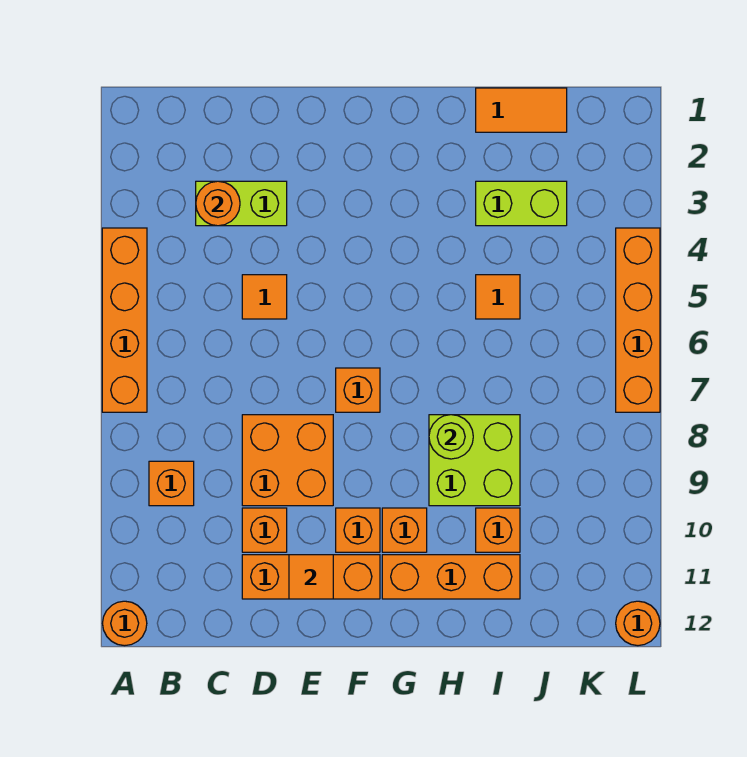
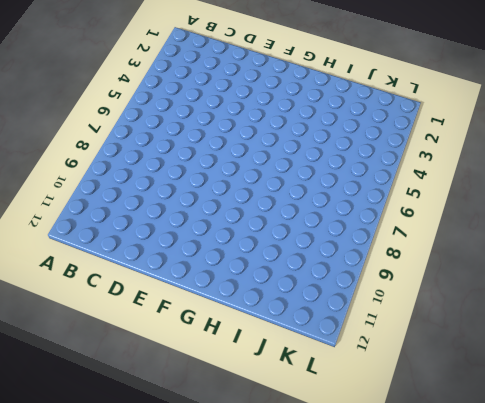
none -> orange 1x4 brick [102,228,147,412]
none -> orange 1x1 round brick [102,601,147,646]
none -> orange 1x1 brick [149,461,194,506]

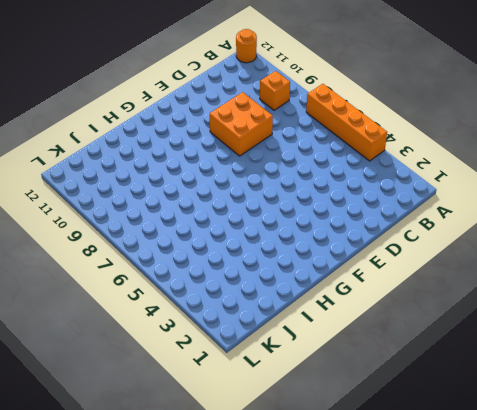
none -> lime 1x2 brick [196,181,287,226]
none -> orange 1x1 tile [242,275,287,319]
none -> orange 1x1 brick [242,508,287,552]

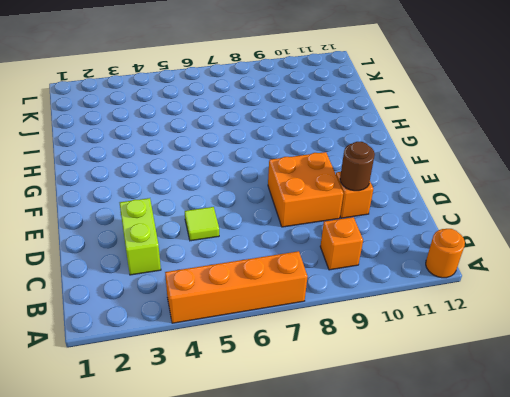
lime 1x1 tile [185,207,219,241] -> orange 1x1 tile [242,275,287,319]
brown 1x1 round brick [340,142,375,191] -> none
none -> orange 1x3 brick [242,555,380,599]
none -> orange 1x1 brick [336,368,380,412]
none -> orange 1x1 brick [336,508,380,552]

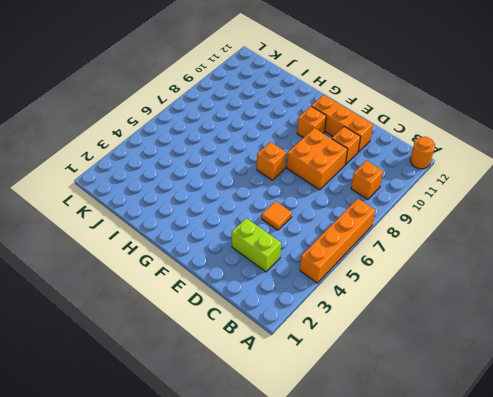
none -> orange 1x1 brick [382,508,427,552]
none -> orange 1x3 brick [382,555,520,599]
none -> lime 2x2 brick [429,415,520,506]

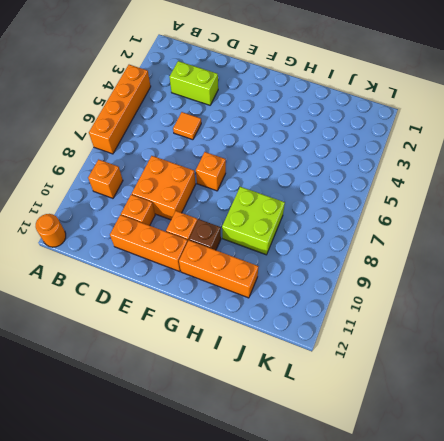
brown 1x1 brick [189,219,221,250] -> orange 1x1 brick [382,508,427,552]
none -> orange 1x2 tile [476,88,567,132]
none -> lime 1x2 brick [476,181,567,226]
none -> orange 1x1 tile [476,275,520,319]

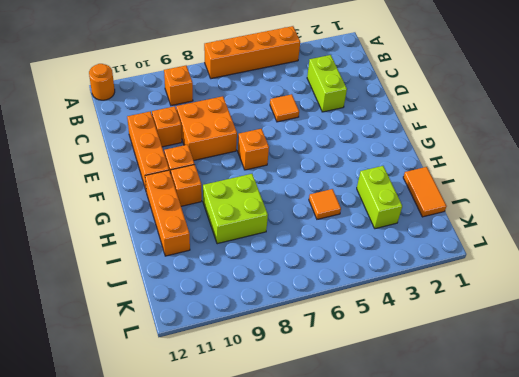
none -> orange 1x1 brick [476,508,520,552]
none -> orange 1x4 brick [616,228,660,412]
none -> orange 1x1 round brick [616,601,660,646]

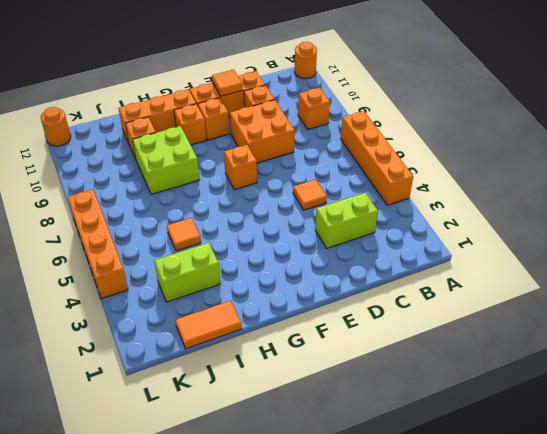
none -> orange 1x1 round brick [196,181,240,226]
none -> lime 1x1 round brick [429,415,473,459]

